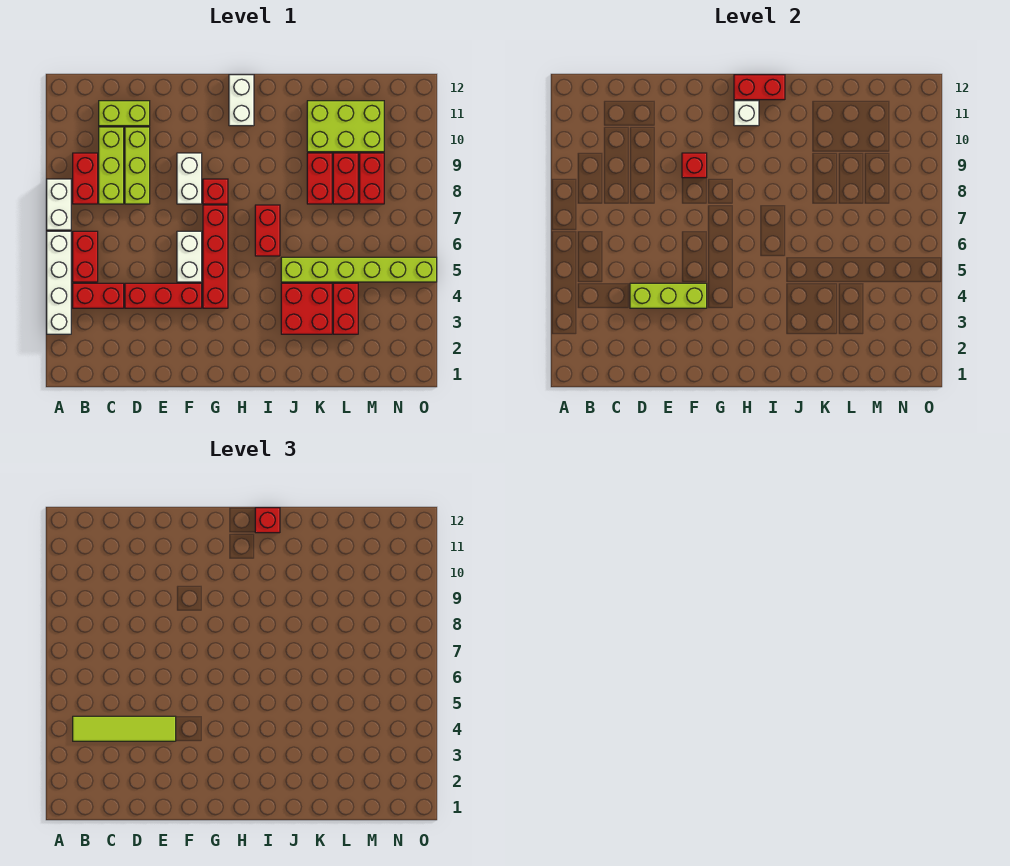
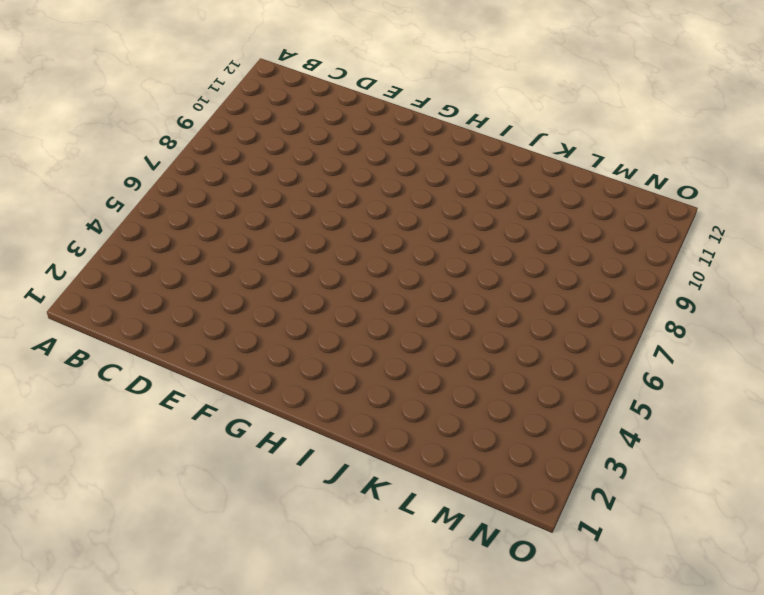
none -> white 1x4 brick [47,231,71,334]
none -> white 1x2 brick [47,179,71,230]
none -> red 1x2 brick [73,283,124,308]

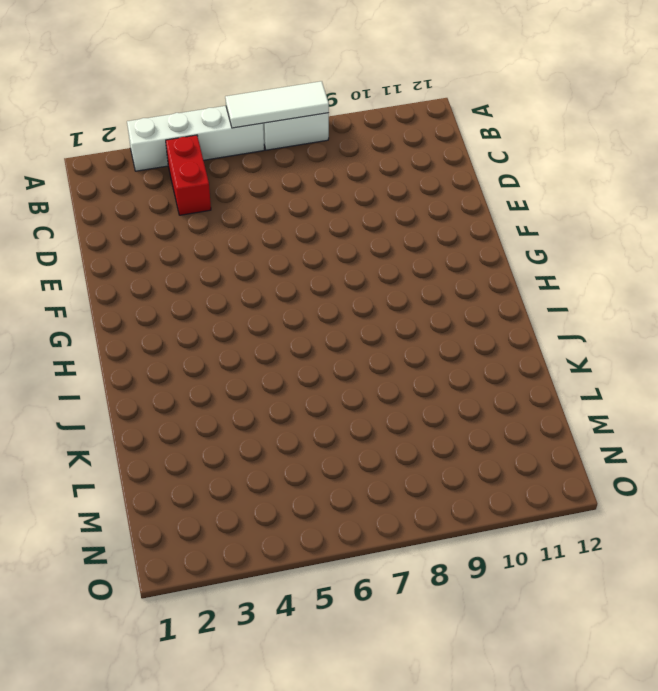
white 1x3 tile [225,81,329,128] -> none
none -> red 1x2 brick [73,231,98,282]
none -> red 1x2 brick [73,153,98,204]
none -> lime 1x3 brick [99,127,124,204]

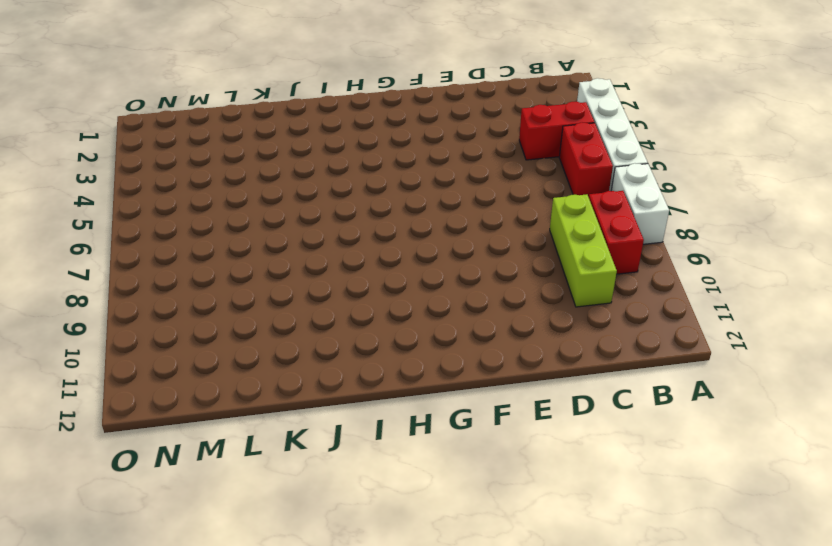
none -> lime 1x2 brick [99,101,150,126]
none -> red 1x3 brick [125,283,202,308]
none -> lime 1x3 brick [125,127,150,204]

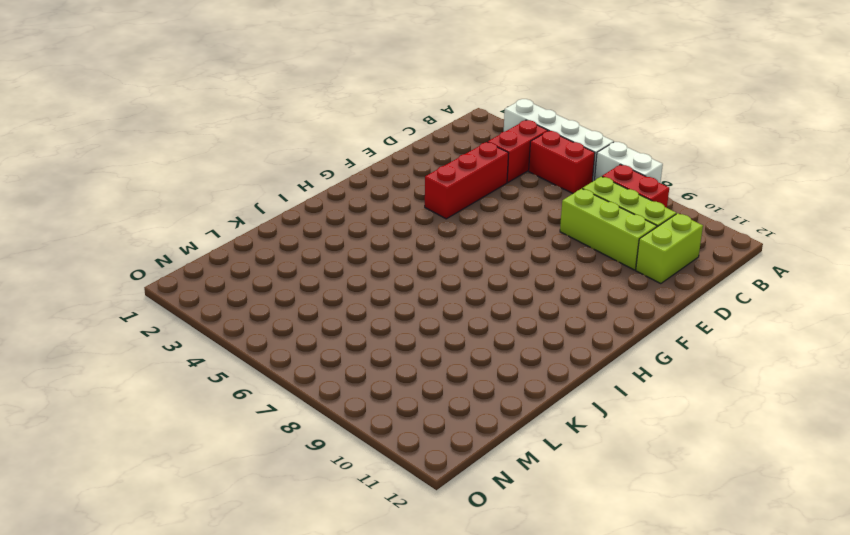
none -> white 1x2 brick [177,231,202,282]
none -> white 1x2 brick [177,153,202,204]
none -> red 1x4 brick [203,205,228,308]

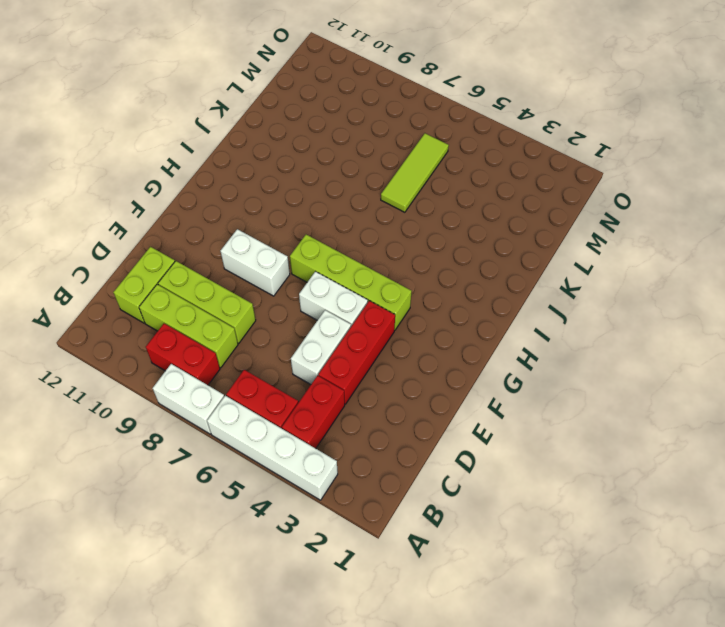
white 1x2 brick [291,310,351,384] -> white 1x2 brick turned to [229,75,254,126]
lime 1x4 brick [290,235,412,330] -> red 1x4 brick [203,205,228,308]
lime 1x3 tile [381,133,449,212] -> none
none -> red 1x1 brick [203,179,228,204]
none -> red 1x2 brick [255,205,280,256]
none -> red 2x2 brick [281,283,332,334]

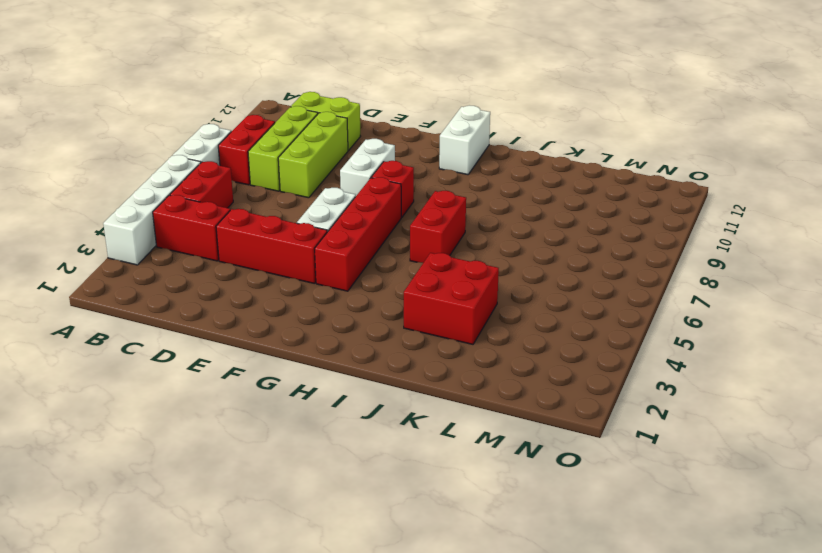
none -> lime 1x6 brick [281,257,437,282]
none -> red 1x2 brick [307,153,332,204]
none -> lime 2x3 brick [307,101,384,152]

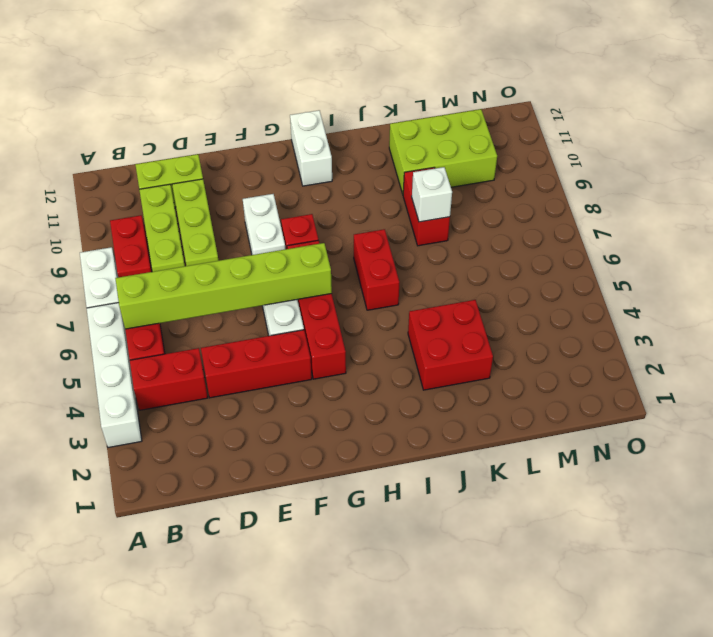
lime 1x6 brick [115,243,332,329] -> lime 1x6 brick moved to [281,257,437,282]
white 1x1 brick [412,167,452,222] -> white 1x1 brick moved to [734,101,759,126]
none -> red 1x2 brick [333,283,358,334]
none -> red 1x2 brick [333,153,358,204]
none -> red 1x2 brick [360,153,384,204]

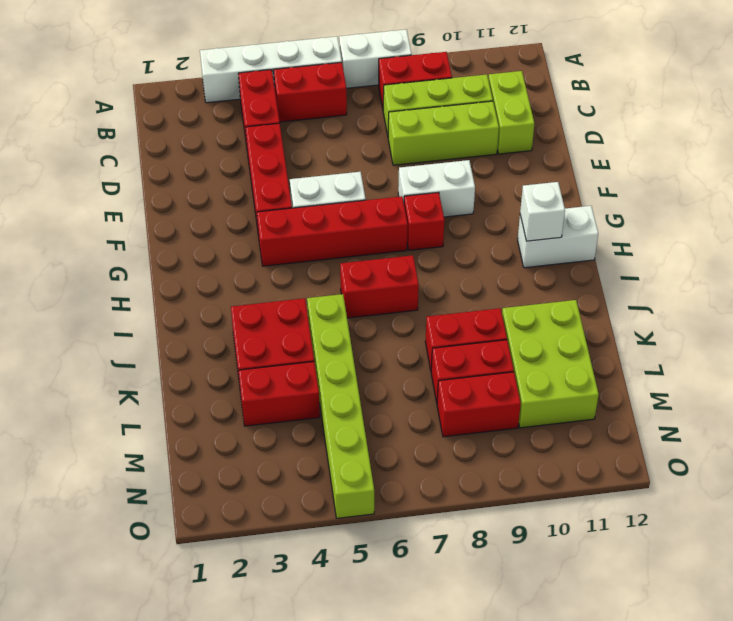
none -> lime 1x3 brick [630,283,707,308]
none -> red 1x1 brick [682,153,707,178]
none -> red 1x2 brick [734,75,785,100]

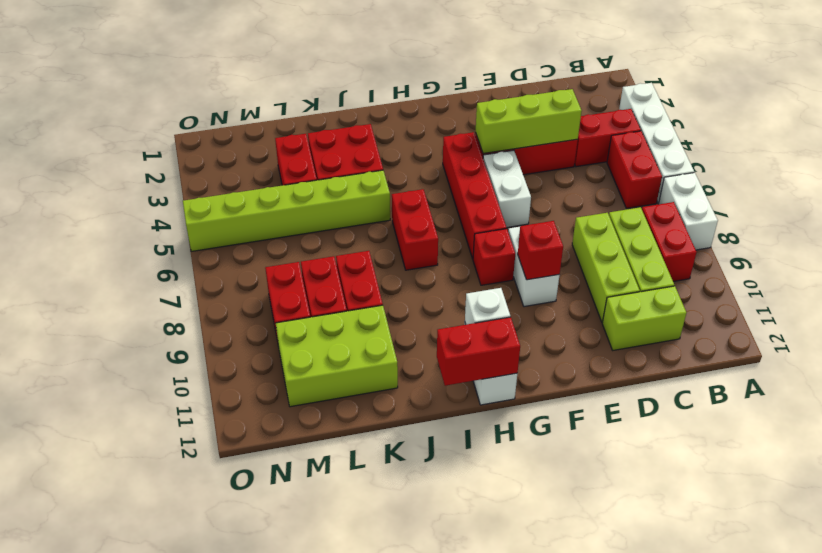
none -> lime 1x4 tile [73,716,176,741]
none -> red 1x1 brick [255,508,280,533]

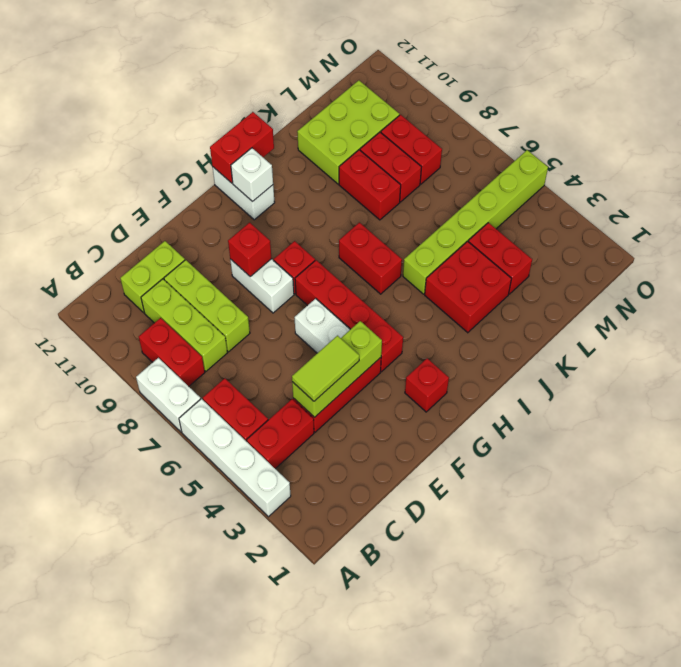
lime 1x2 tile [292,336,359,401] -> lime 1x4 tile [73,716,176,741]
red 1x1 brick [405,358,449,412] -> red 1x1 brick moved to [255,508,280,533]

